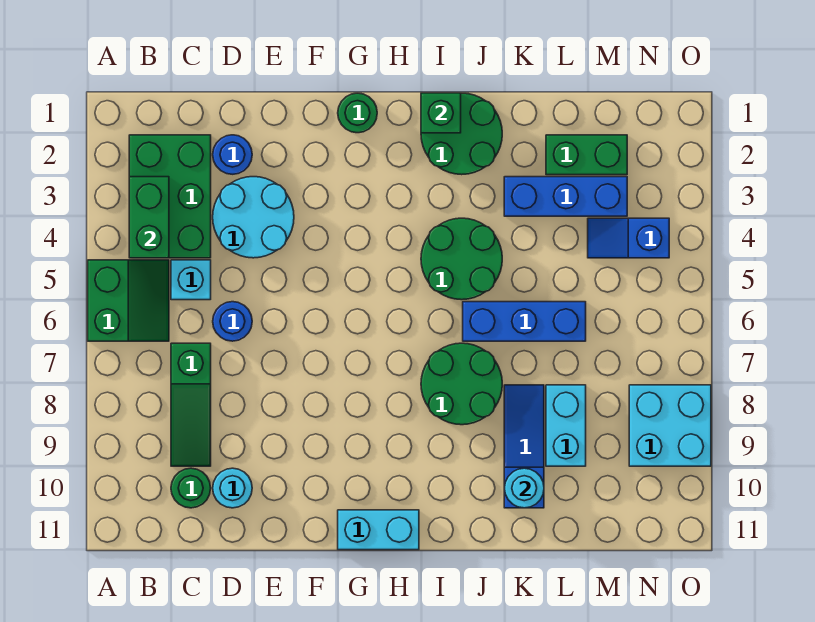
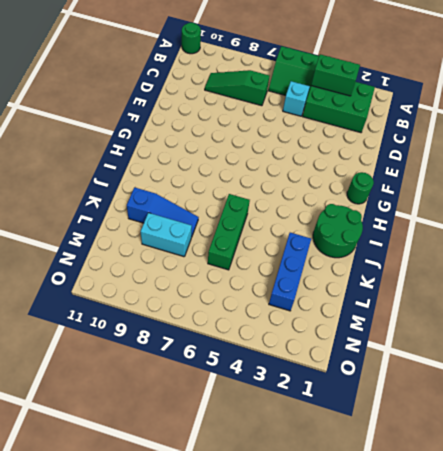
green 1x1 round brick [182,23,201,54] -> green 1x1 round brick moved to [171,468,211,508]
green 1x3 brick [208,194,250,270] -> blue 1x3 brick [463,302,586,341]
none -> blue 1x1 round brick [213,135,252,174]
none -> cyan 2x2 round brick [213,177,294,258]
none -> blue 1x1 round brick [213,302,252,341]

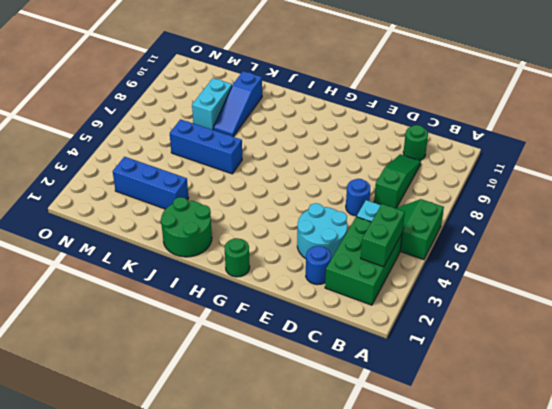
none -> cyan 1x1 round brick [213,468,252,508]
none -> cyan 1x2 brick [338,510,419,550]
none -> green 2x2 round brick [421,218,502,300]

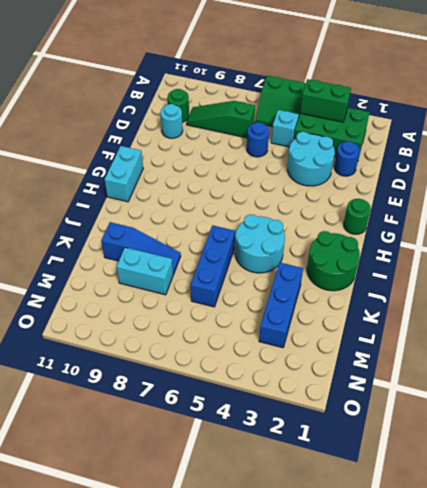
cyan 2x2 round brick [235,214,285,273] -> green 2x2 round brick [421,218,502,300]
none -> green 2x2 round brick [421,343,502,425]
none -> green 1x2 brick [546,135,627,175]
none -> blue 1x2 slope [588,218,669,258]

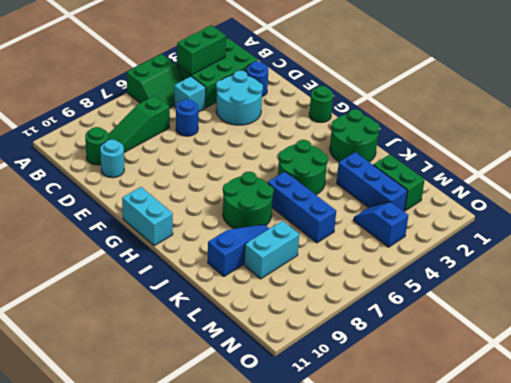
none -> cyan 2x2 brick [629,385,711,466]
none -> green 1x1 brick [421,93,461,133]
none -> cyan 1x1 round brick [504,468,544,508]

